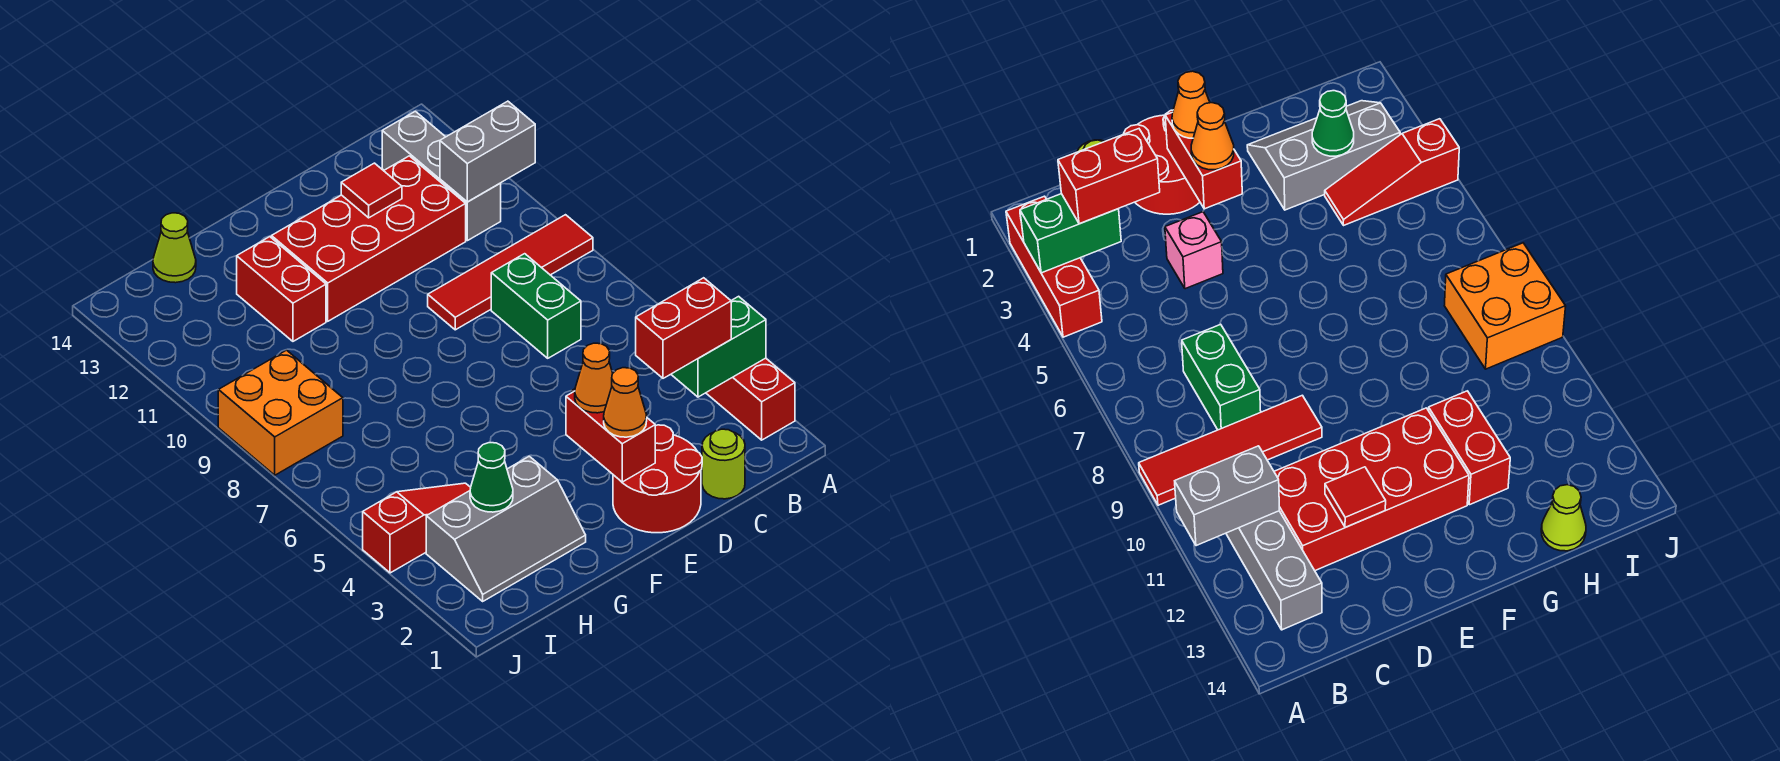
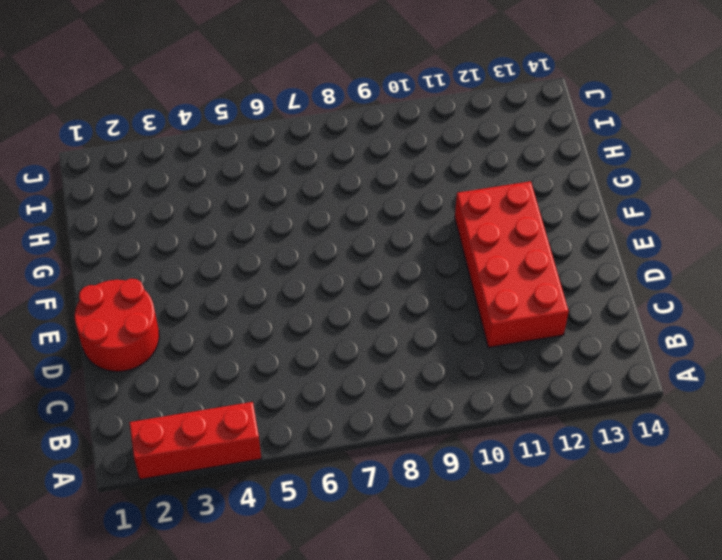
none -> red 1x4 tile [428,215,593,330]
none -> grey 1x3 brick [382,111,501,241]
none -> lime 1x1 round brick [702,429,745,499]

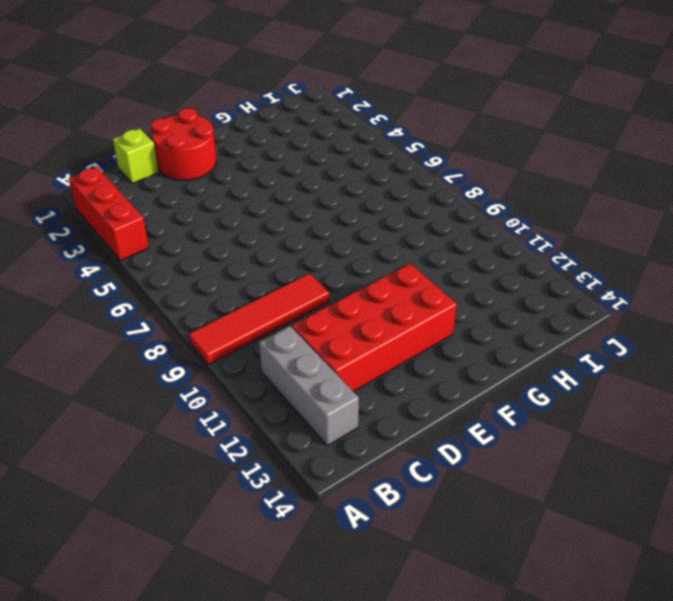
lime 1x1 brick [113,128,159,183] -> lime 1x1 round brick [702,429,745,499]
none -> green 1x2 brick [491,254,581,358]
none -> pink 1x1 brick [1165,212,1223,289]
none -> grey 2x3 slope [426,456,586,601]

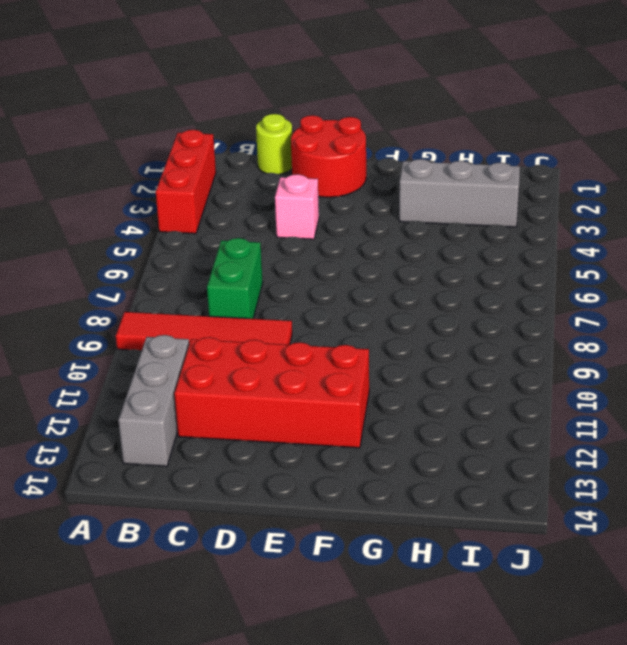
none -> red 1x2 brick [237,237,326,341]
none -> red 1x3 slope [363,483,471,573]
none -> lime 1x1 cone [153,213,196,283]

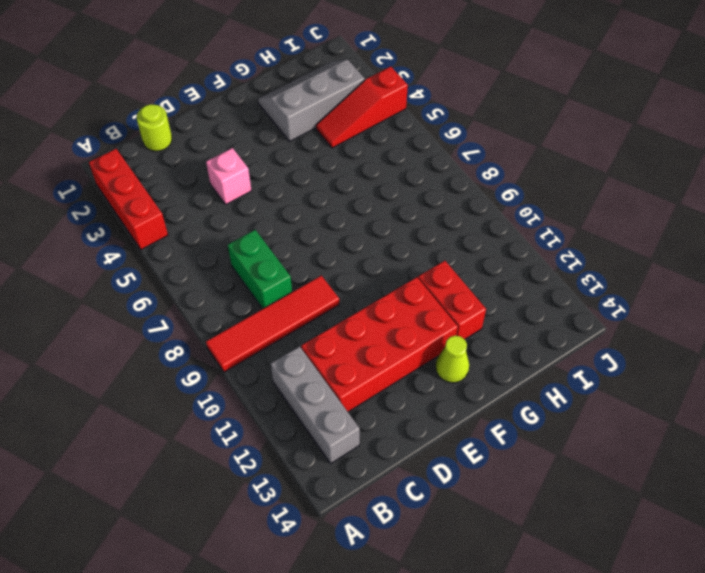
lime 1x1 cone [435,336,469,383] -> lime 1x1 cone moved to [153,213,196,283]
none -> red 2x2 round brick [613,425,702,533]
none -> orange 2x2 brick [218,350,343,475]
none -> green 1x2 brick [671,296,766,397]

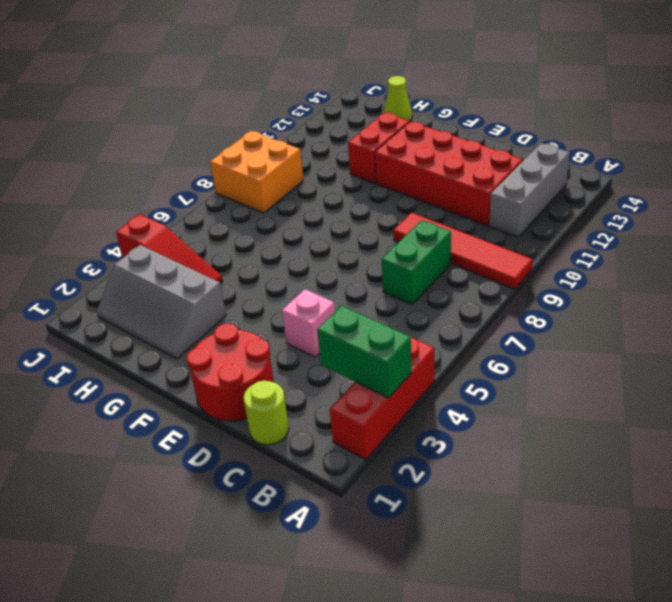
none -> grey 1x2 brick [440,101,535,202]
none -> red 1x1 tile [341,163,402,218]
none -> red 1x2 brick [566,391,655,482]

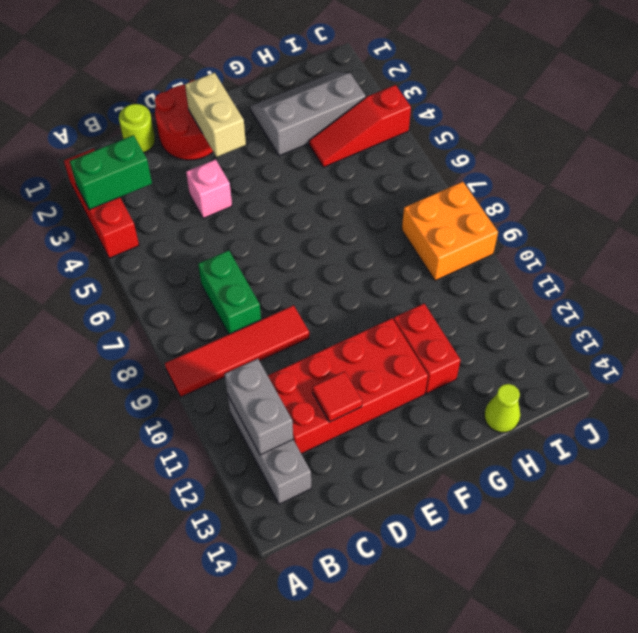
grey 1x2 brick [225,359,293,455] -> grey 1x2 brick turned to [440,101,535,202]
tan 1x2 brick [185,73,246,157] -> red 1x2 brick [566,391,655,482]
none -> green 1x1 cone [470,443,513,512]
none -> red 1x2 brick [636,278,731,378]
none -> orange 1x1 cone [604,368,647,437]

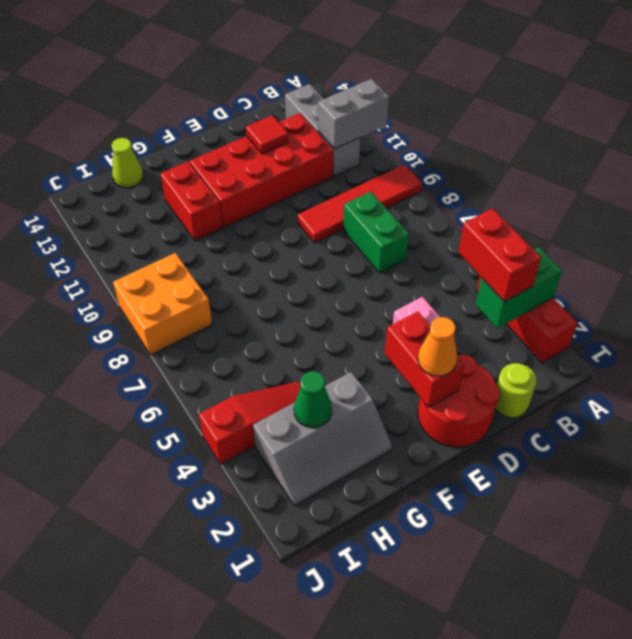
red 1x2 brick [458,208,541,302] -> red 1x2 brick turned to [636,278,731,378]
none -> orange 1x1 cone [575,343,613,413]

